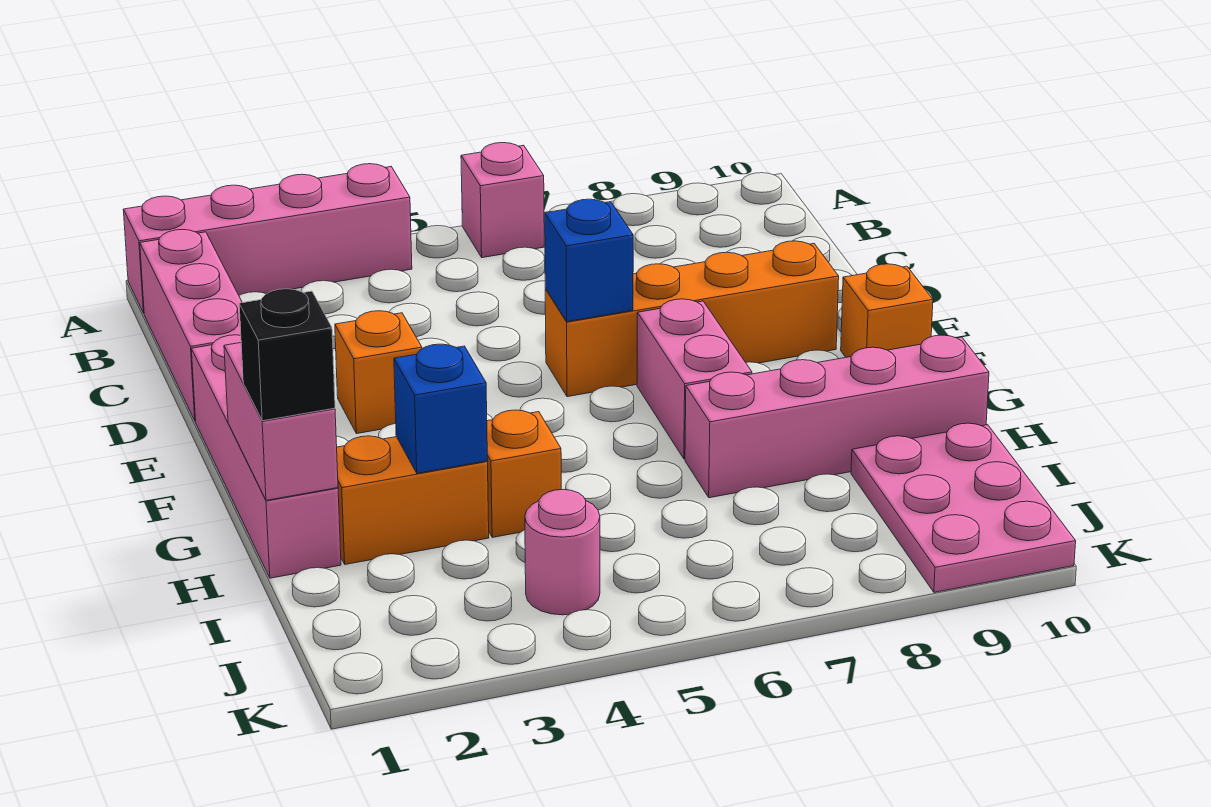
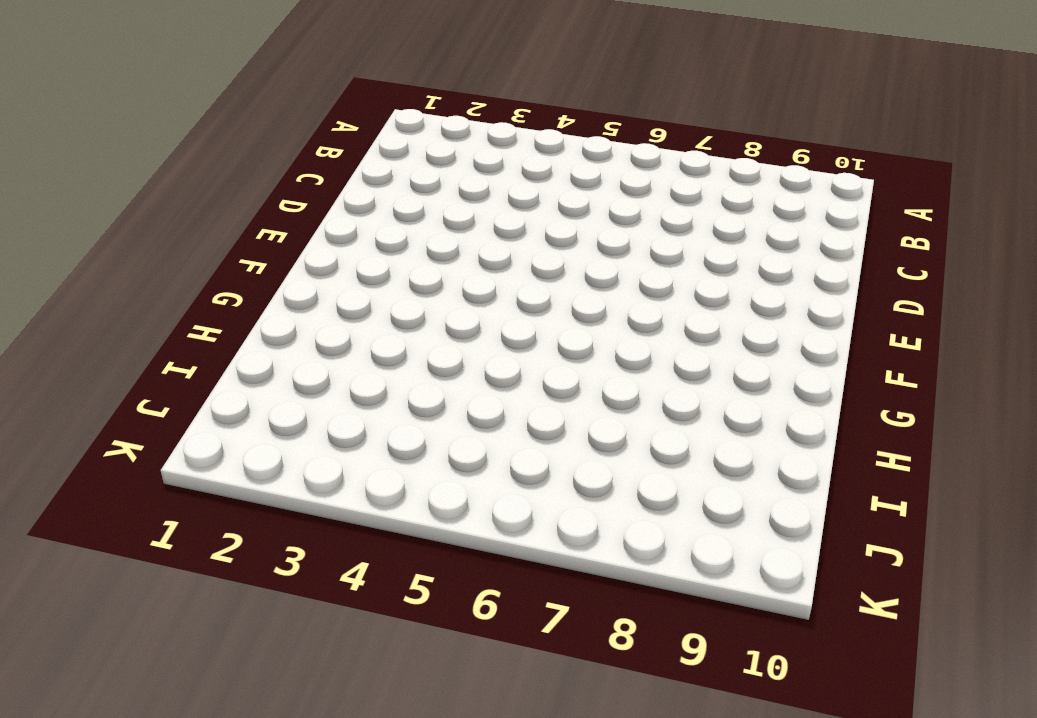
none -> pink 1x4 brick [123,164,412,313]
none -> pink 1x1 brick [461,143,544,258]
none -> pink 1x3 brick [140,230,242,421]

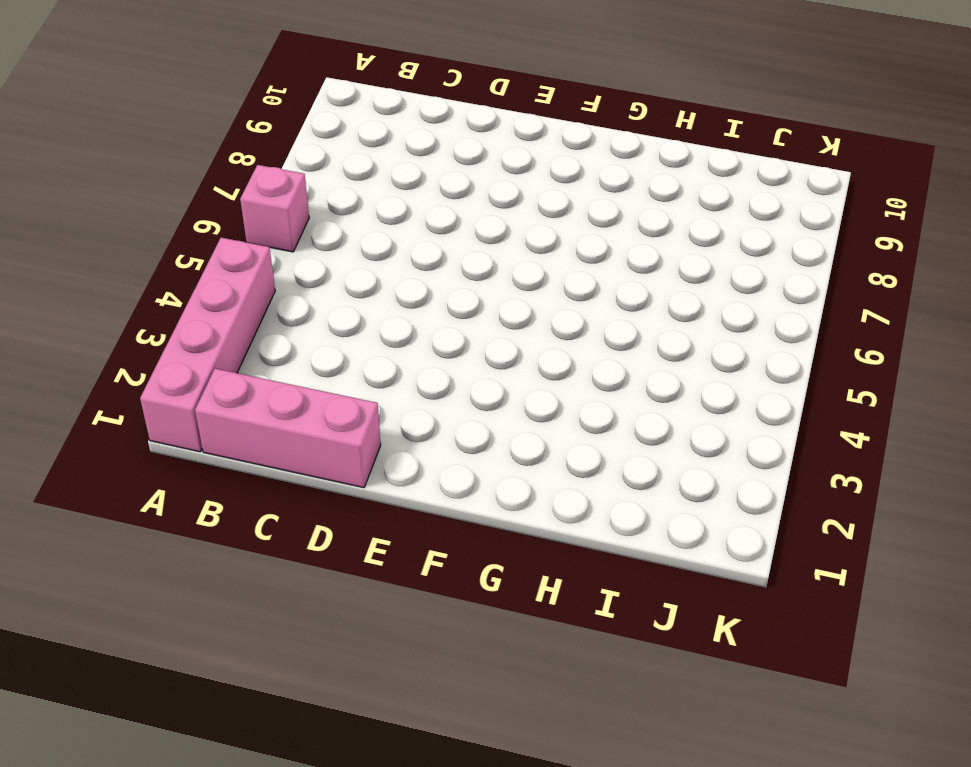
none -> pink 1x4 brick [191,335,341,578]
none -> orange 1x1 brick [335,311,422,434]
none -> orange 1x4 brick [545,241,839,397]

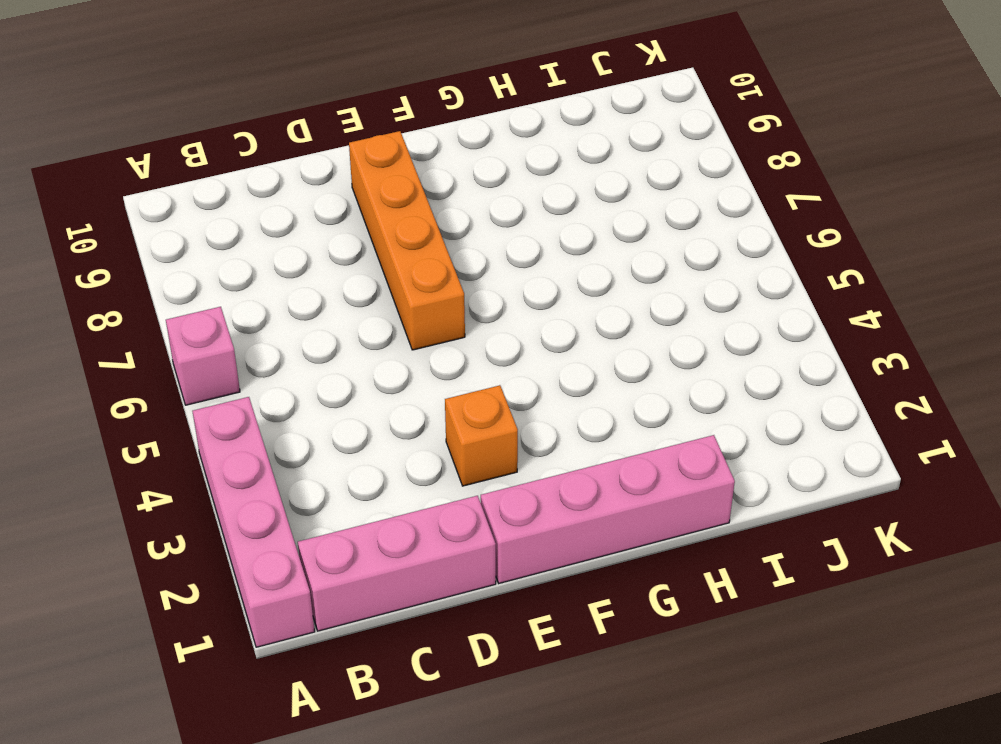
none -> pink 1x2 brick [637,299,752,459]
none -> orange 1x1 brick [841,264,933,357]
none -> orange 1x2 brick [337,436,489,564]

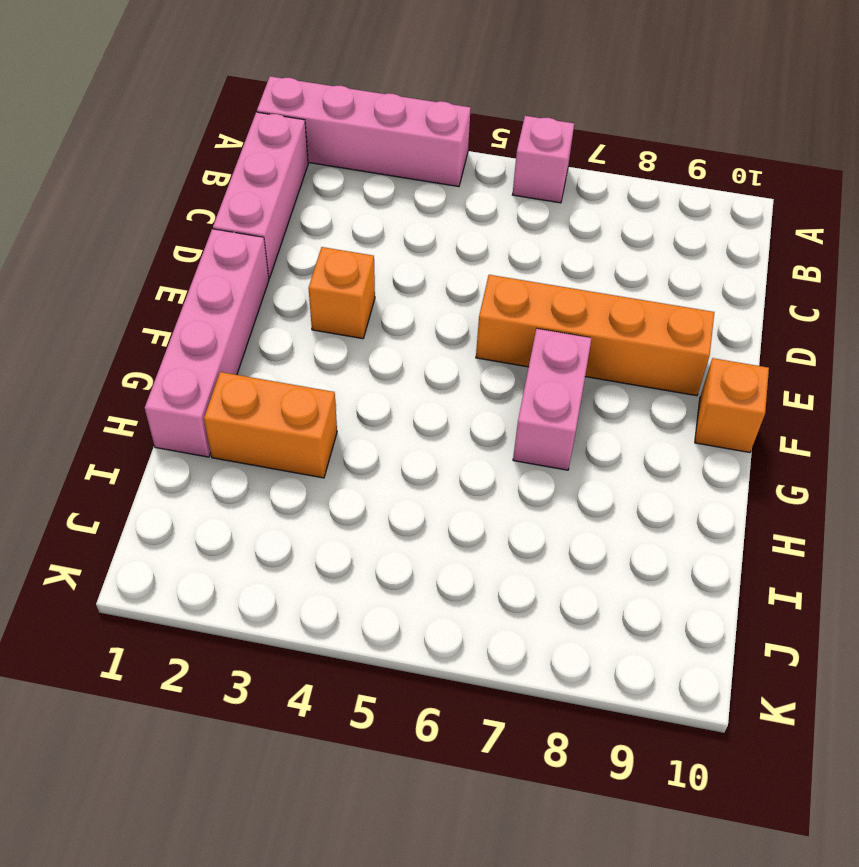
none -> orange 1x1 brick [487,410,561,537]
none -> pink 1x4 brick [685,335,989,498]
none -> pink 2x3 plate [851,423,1076,592]

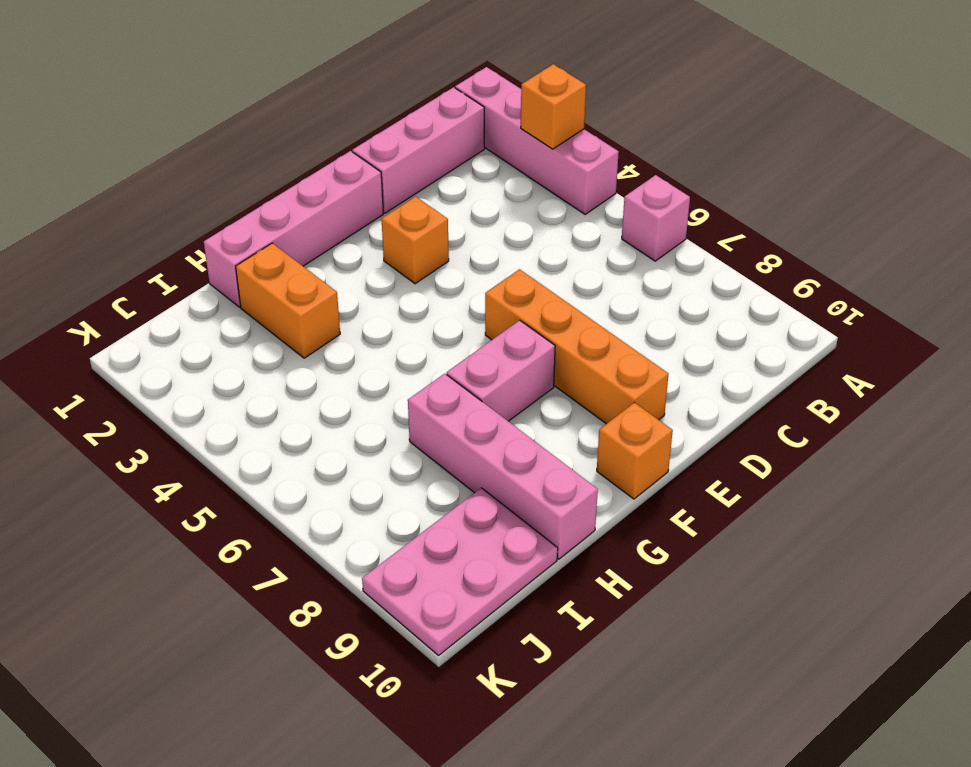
orange 1x1 brick [521,64,586,149] -> orange 1x1 brick moved to [487,410,561,537]
none -> pink 1x1 round brick [525,490,600,615]
none -> blue 1x1 brick [545,199,633,322]
none -> pink 1x2 brick [224,343,338,500]

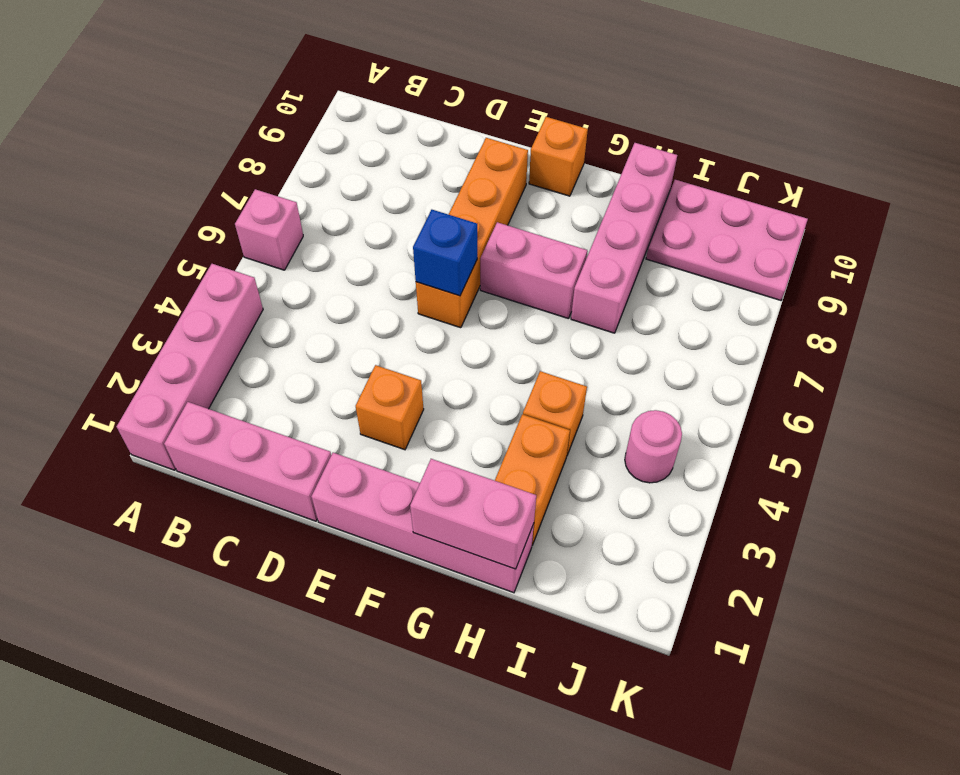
none -> blue 1x1 brick [394,344,487,473]
none -> black 1x1 brick [239,289,335,421]

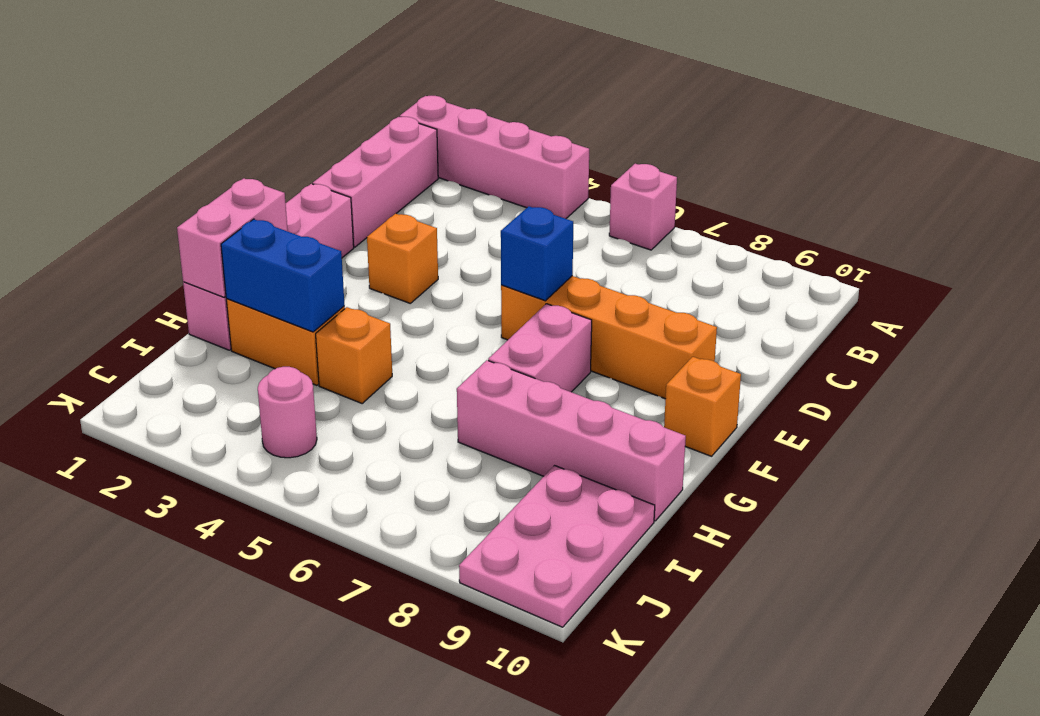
blue 1x2 brick [221,219,345,332] -> blue 1x1 brick [394,344,487,473]
none -> black 1x1 brick [239,289,335,421]

